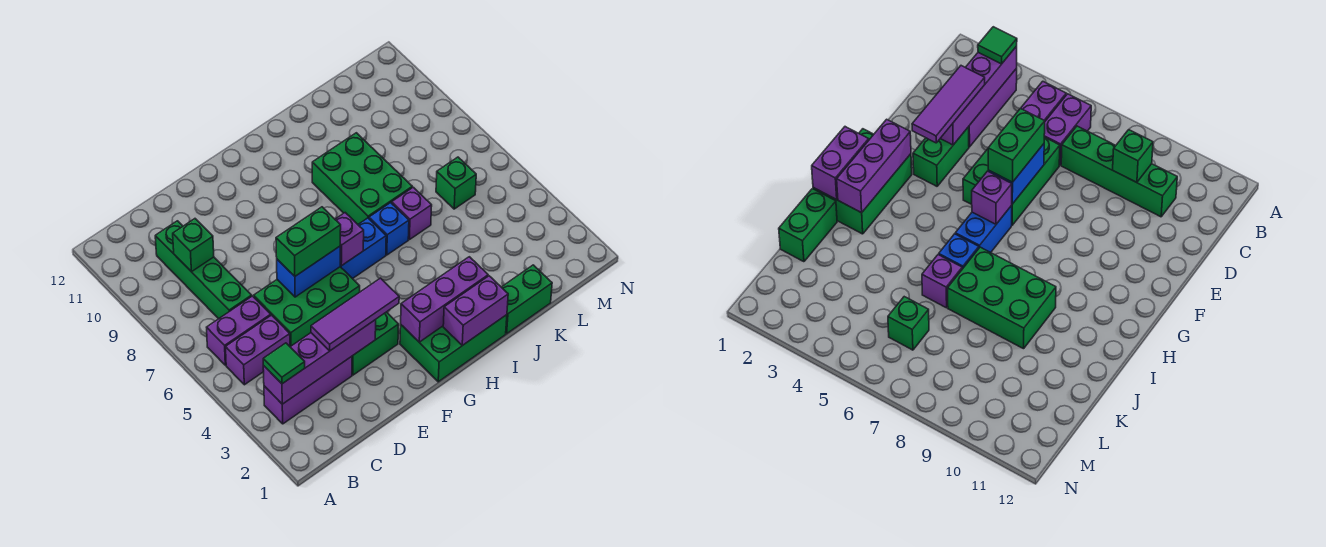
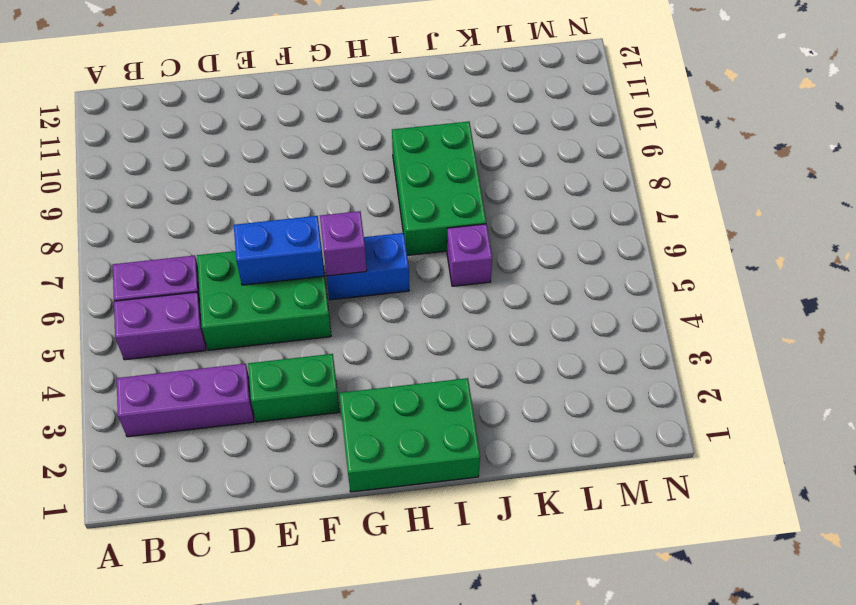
none -> green 1x4 brick [155,221,252,319]
none -> blue 1x1 brick [369,203,409,255]
none -> green 1x2 brick [502,265,552,334]

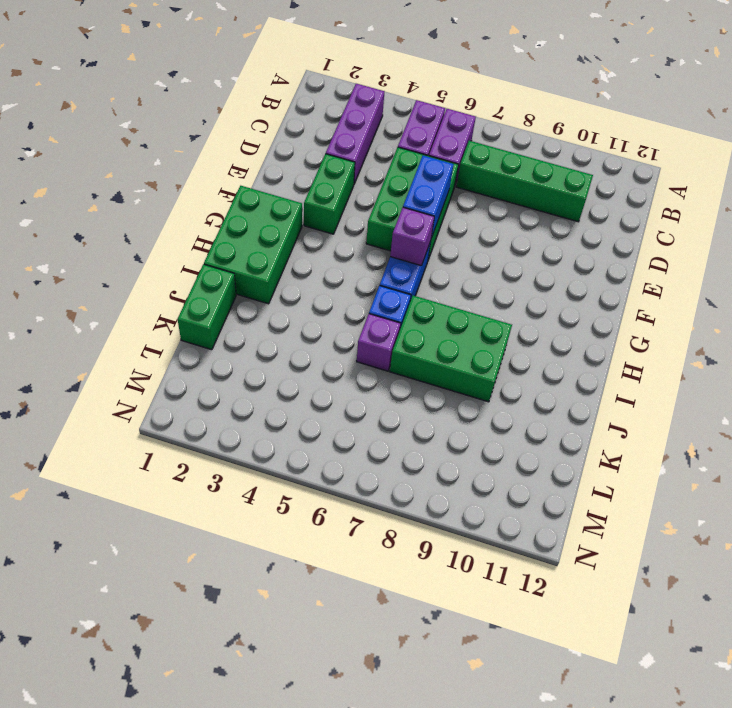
none -> green 1x1 brick [436,157,476,209]
none -> purple 1x4 brick [263,320,376,404]
none -> green 1x1 brick [173,219,214,272]

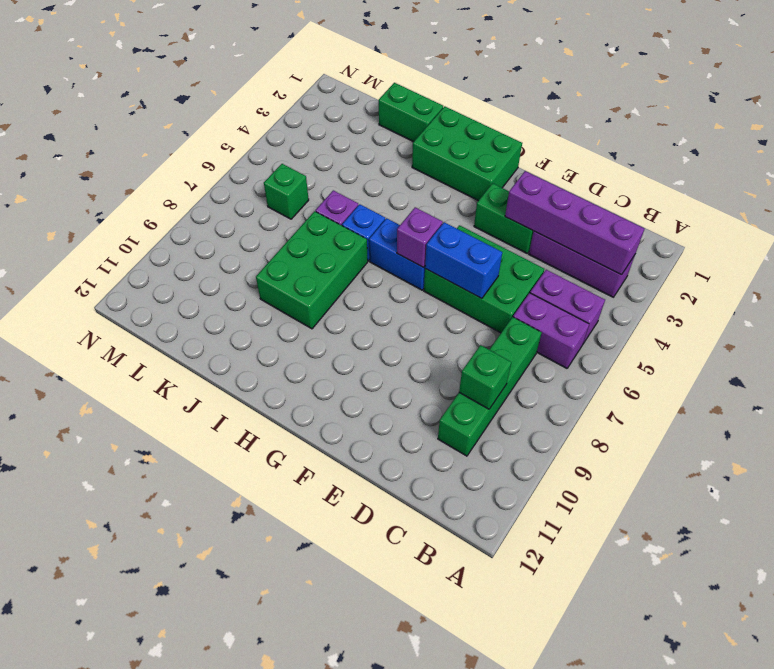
none -> purple 1x3 brick [401,257,488,342]
none -> purple 1x2 brick [443,276,508,346]
none -> green 1x1 tile [263,343,305,384]

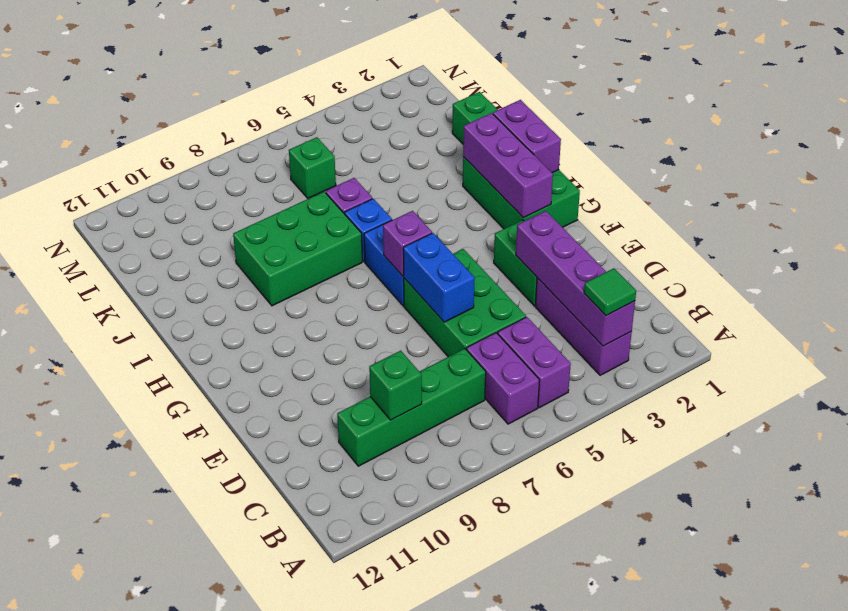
none -> purple 1x3 tile [311,278,399,351]
none -> green 1x2 brick [276,207,341,276]

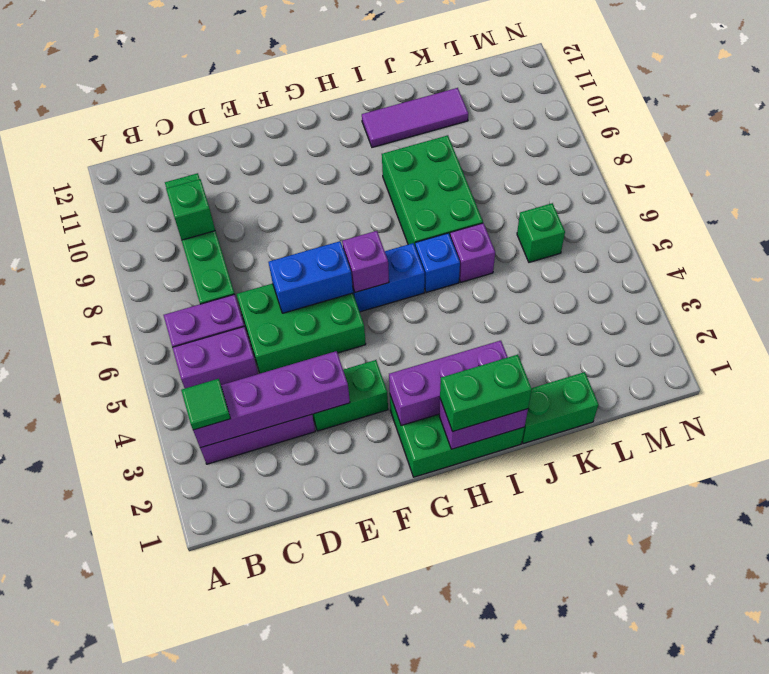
green 1x2 brick [440,355,532,432] -> green 1x2 brick moved to [276,207,341,276]
purple 1x3 tile [362,88,468,147] -> purple 1x3 tile moved to [311,278,399,351]

